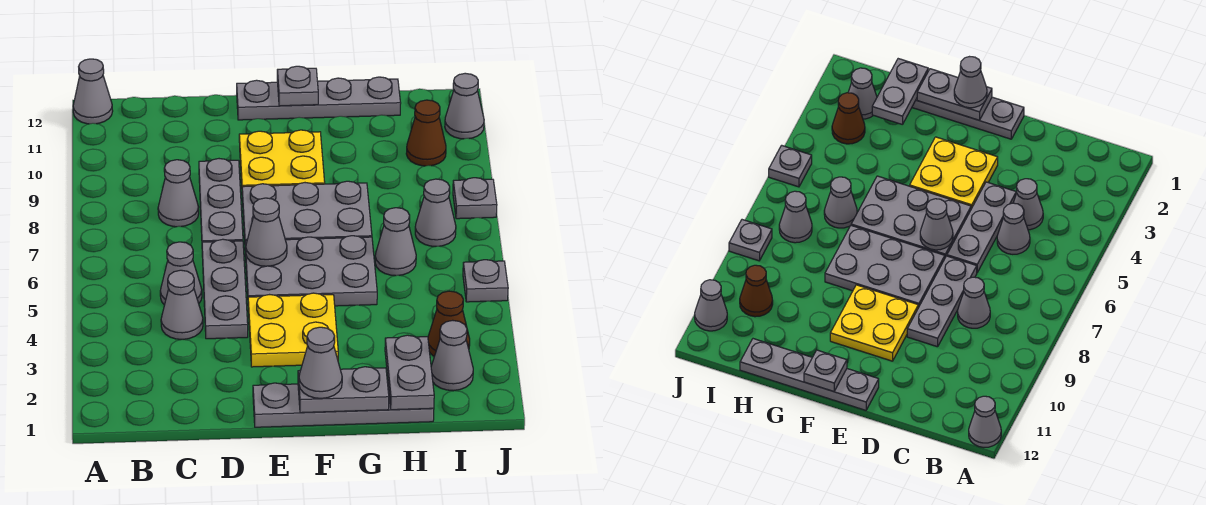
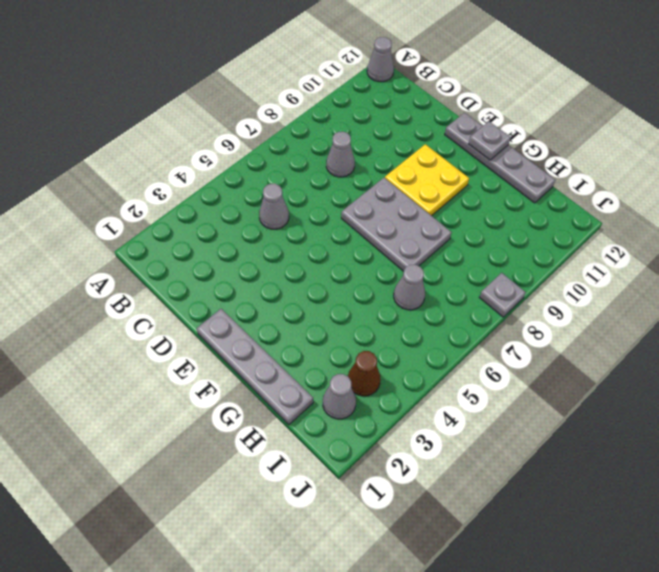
none -> grey 1x1 cone [161,270,203,339]
none -> grey 1x3 plate [202,239,248,339]
none -> grey 1x3 plate [199,159,243,242]

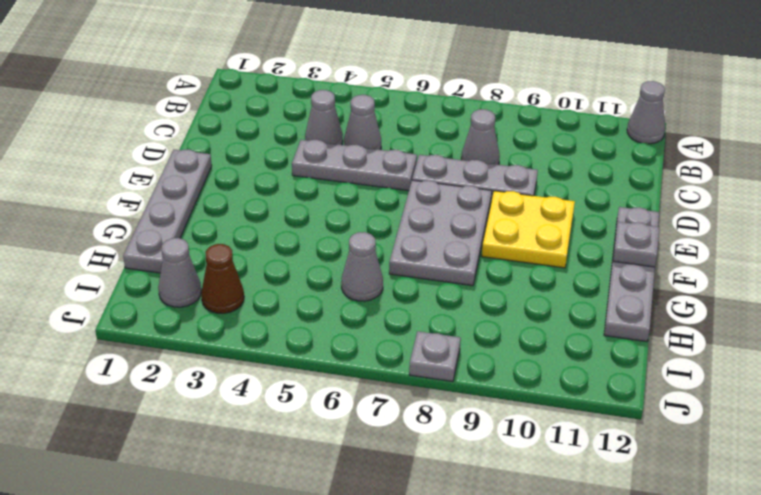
none -> yellow 2x2 plate [248,293,338,367]
none -> grey 2x3 plate [245,236,377,306]
none -> grey 1x1 cone [415,179,456,246]

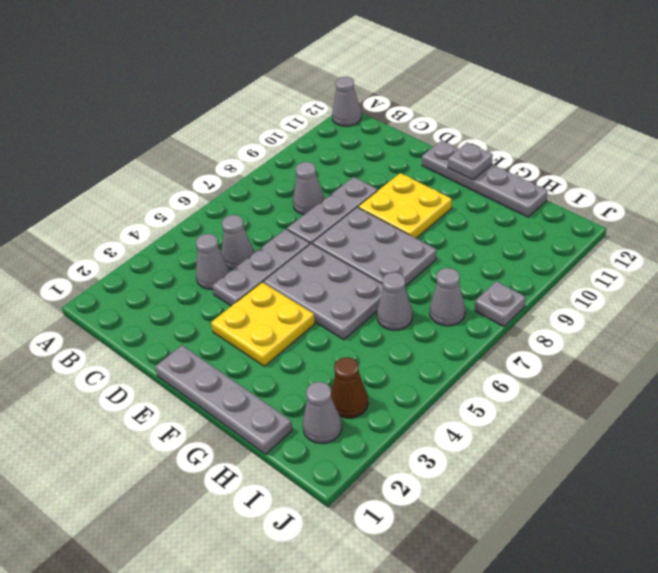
none -> brown 1x1 cone [406,100,446,166]
none -> grey 1x1 plate [463,260,508,302]
none -> grey 1x1 cone [445,73,484,139]

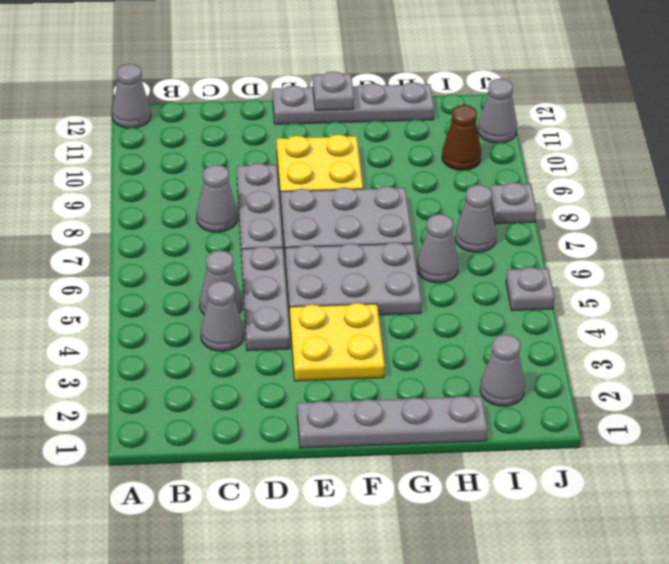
none -> brown 1x1 cone [428,291,470,356]
none -> grey 1x1 cone [246,198,287,266]
none -> grey 1x2 plate [298,367,389,413]

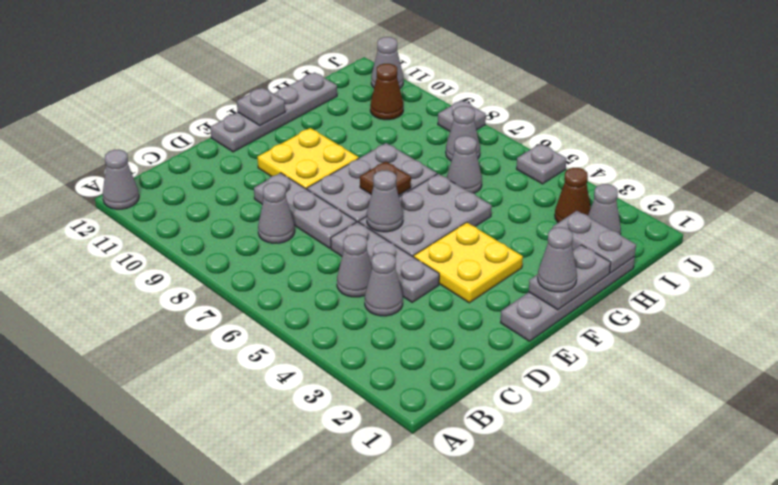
brown 1x1 plate [360,161,411,195] -> none

